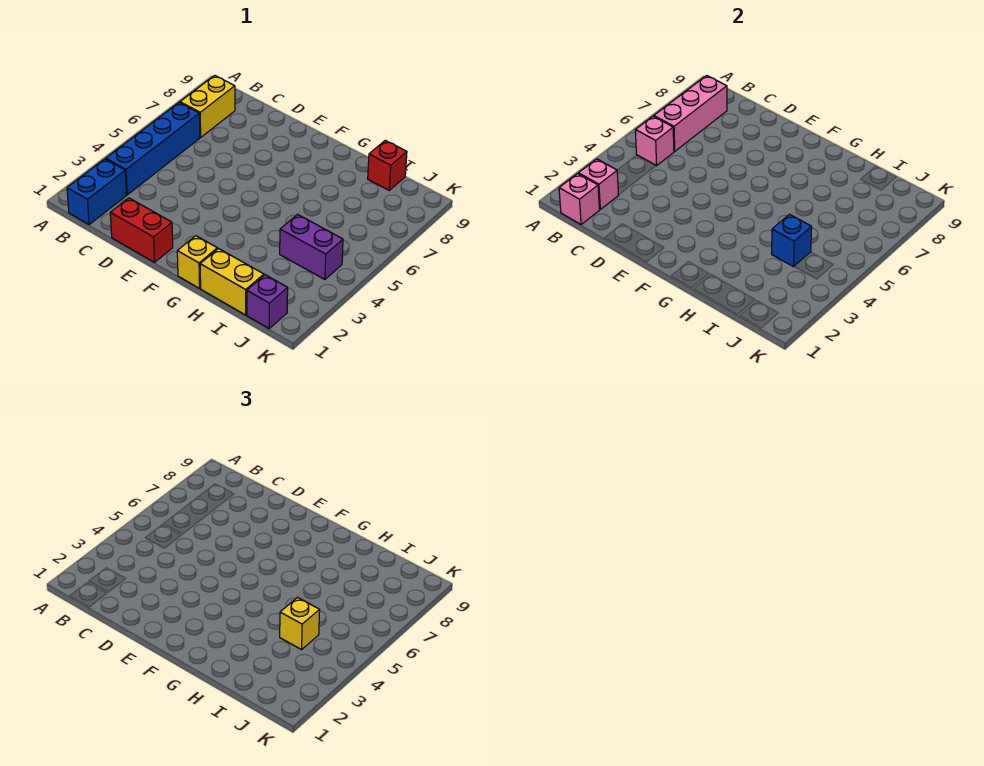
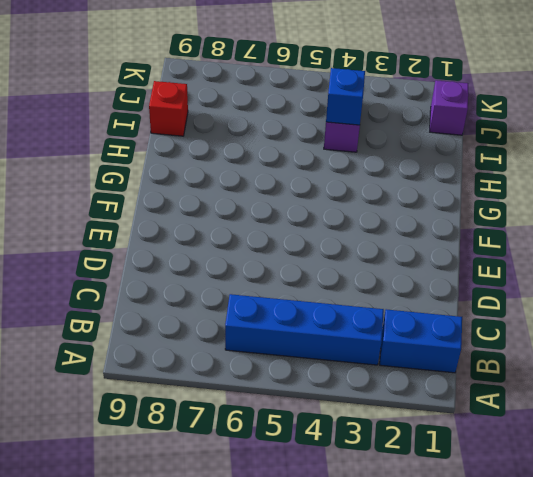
none -> yellow 1x2 brick [180,75,235,137]
none -> red 1x2 brick [110,198,173,262]
none -> yellow 1x1 brick [177,236,217,288]

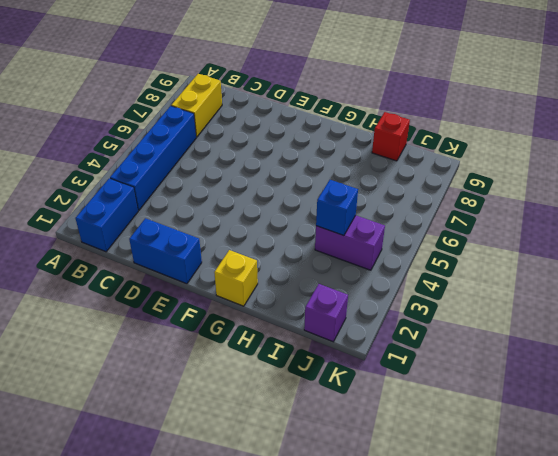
blue 1x2 brick [129,218,202,284] -> red 1x2 brick [110,198,173,262]
none -> yellow 1x2 brick [200,249,264,315]
none -> pink 1x1 brick [559,174,599,225]
none -> pink 1x1 brick [579,159,618,209]

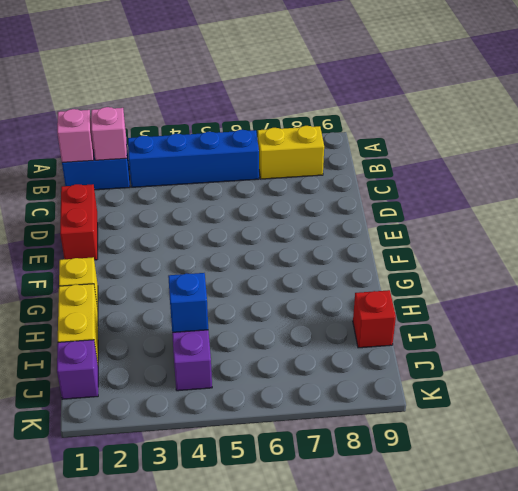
none -> pink 1x1 brick [635,116,674,166]
none -> pink 1x3 brick [654,75,727,151]
none -> yellow 1x1 brick [280,597,320,650]

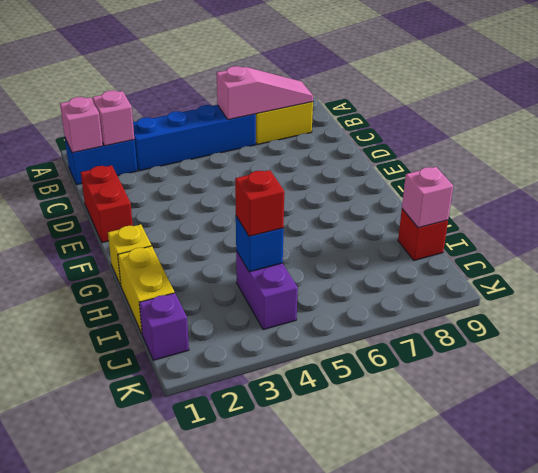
pink 1x3 slope [217,66,313,120] -> pink 1x3 brick [654,75,727,151]
red 1x1 brick [235,170,284,236] -> yellow 1x1 brick [280,597,320,650]
pink 1x1 brick [402,167,453,228] -> pink 1x1 brick moved to [635,116,674,166]

